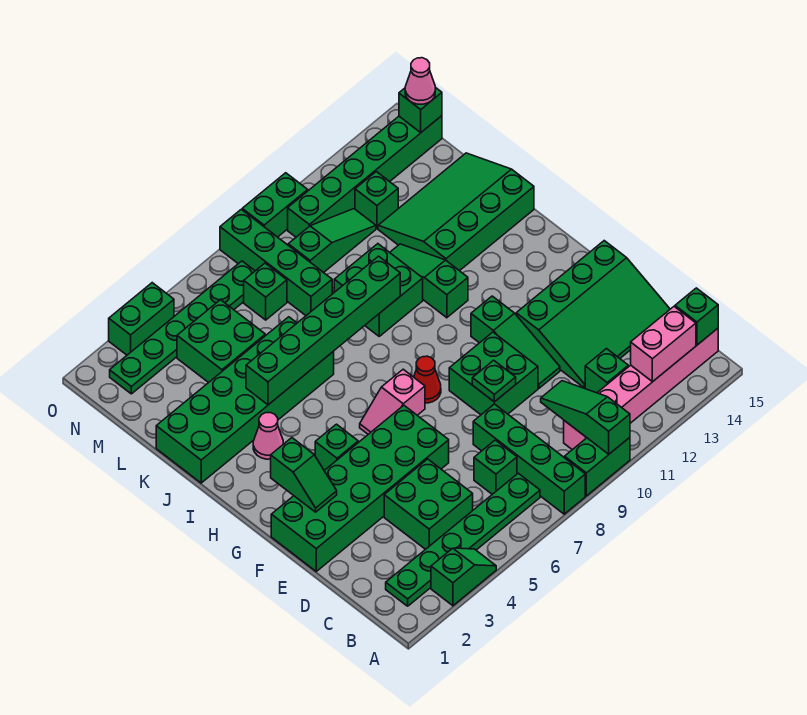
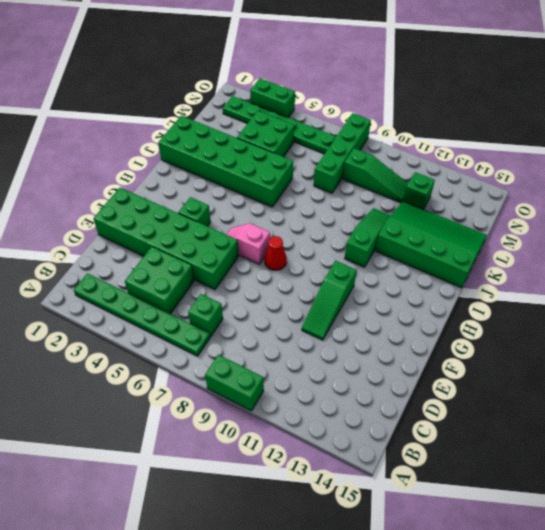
none -> green 1x2 slope [431,548,496,606]
none -> green 1x4 brick [473,404,585,514]
none -> pink 1x6 brick [564,328,718,450]
none -> green 1x1 brick [585,349,628,393]

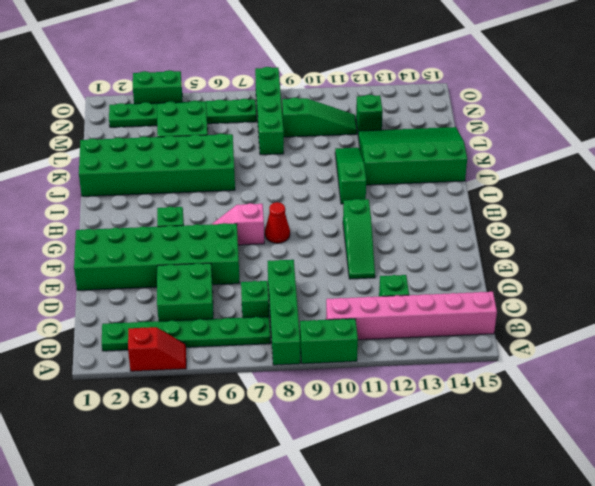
red 1x2 slope [128,327,186,371] -> green 1x2 slope [431,548,496,606]
none -> green 3x4 slope [516,241,670,388]
none -> green 2x2 brick [449,332,538,415]
none -> pink 1x1 cone [253,413,283,459]
none -> green 2x2 brick [334,244,423,336]

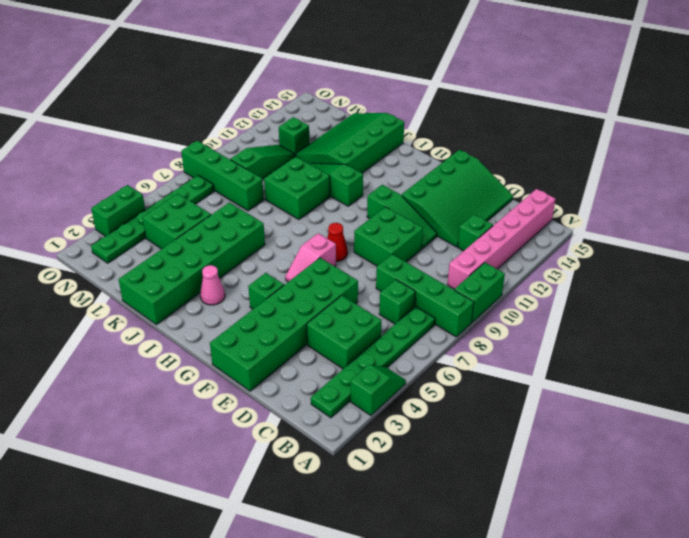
none -> green 1x1 brick [244,263,287,320]
none -> green 1x6 brick [288,116,442,237]
none -> green 1x2 brick [242,173,308,237]
none -> green 1x3 slope [541,381,630,454]

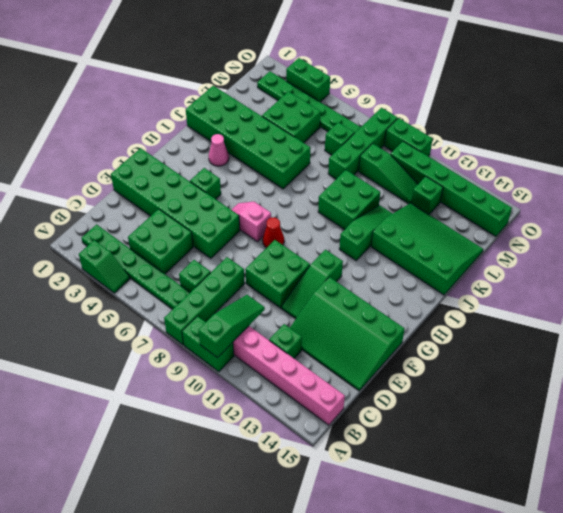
none -> pink 1x2 brick [631,307,696,382]
none -> green 1x1 brick [675,288,718,345]
none -> green 1x1 plate [472,360,516,402]
none -> green 1x2 slope [271,438,337,512]

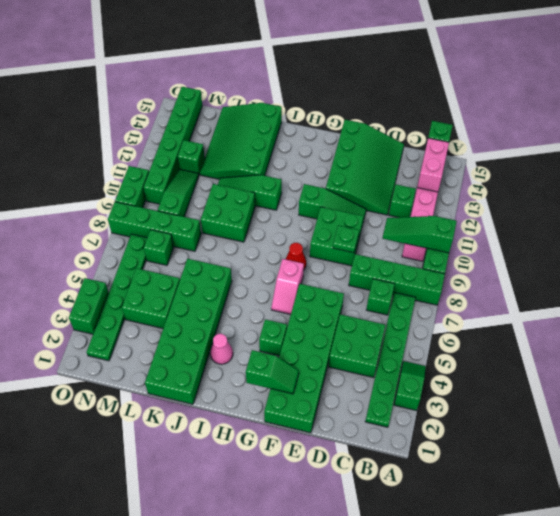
none -> green 1x6 brick [246,256,400,405]
none -> green 1x1 brick [399,87,442,132]
none -> pink 1x1 cone [405,58,435,104]

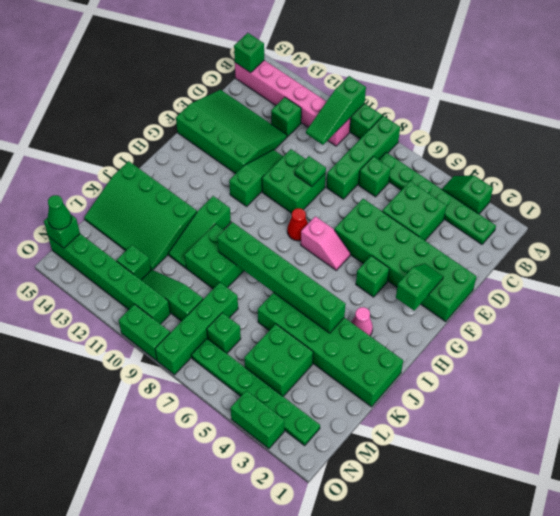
green 1x1 cone [48,195,71,229] -> pink 1x1 cone [405,58,435,104]
none -> pink 1x2 brick [631,307,696,382]

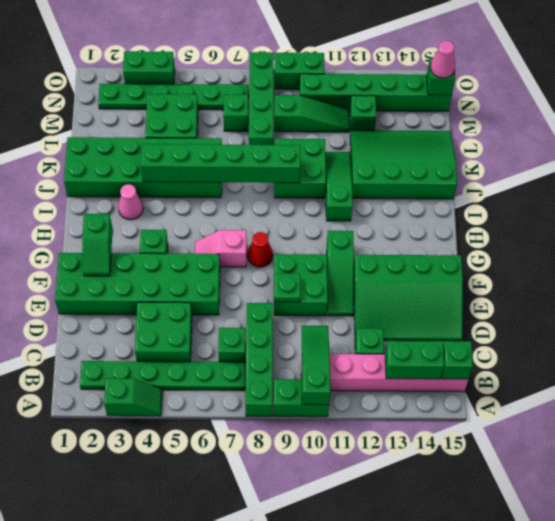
green 1x2 brick [385,341,444,379] -> pink 1x2 brick [631,307,696,382]

